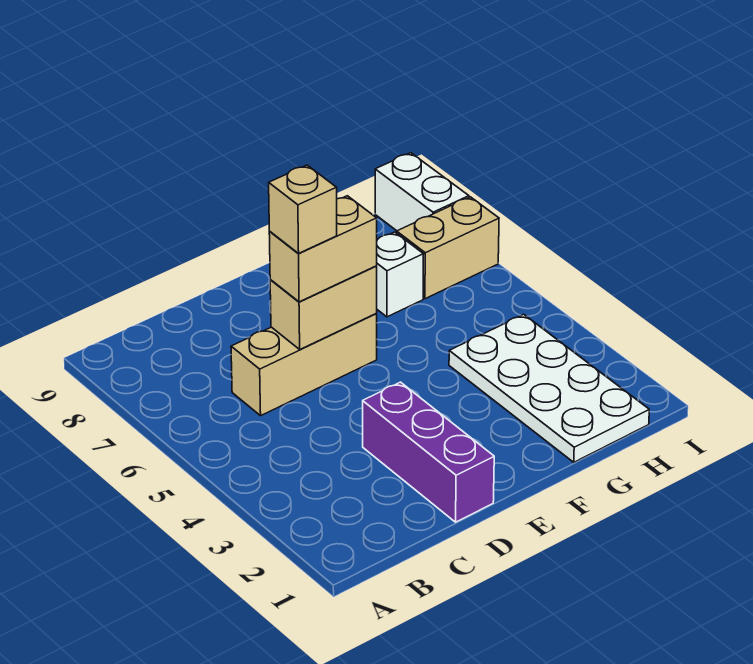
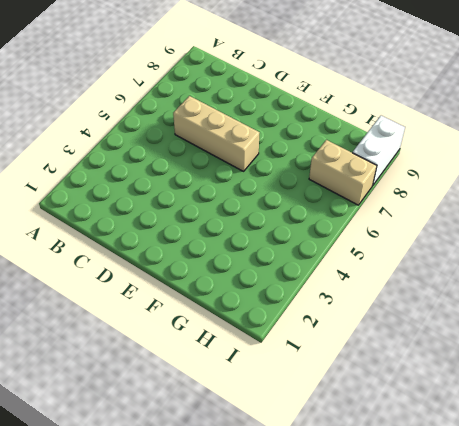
none -> purple 1x3 brick [363,382,494,522]
none -> white 2x4 plate [449,314,649,462]

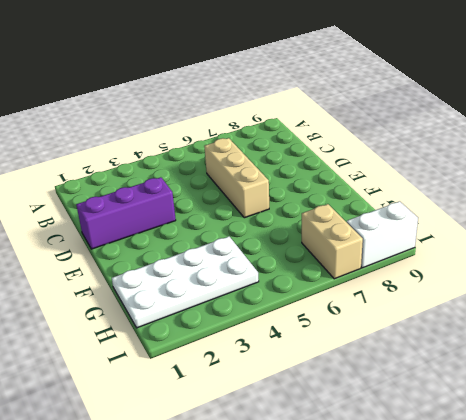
none -> white 1x1 brick [377,232,423,317]
none -> tan 1x2 brick [270,266,377,349]

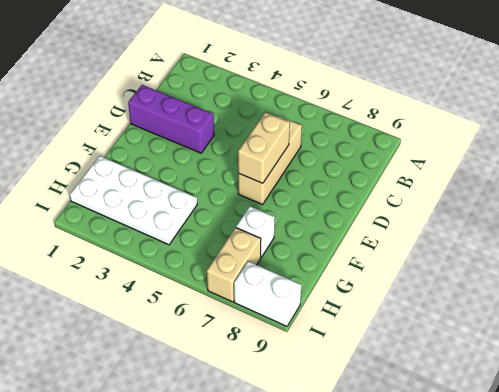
none -> tan 1x2 brick [269,196,377,302]
none -> tan 1x1 brick [269,165,337,253]

